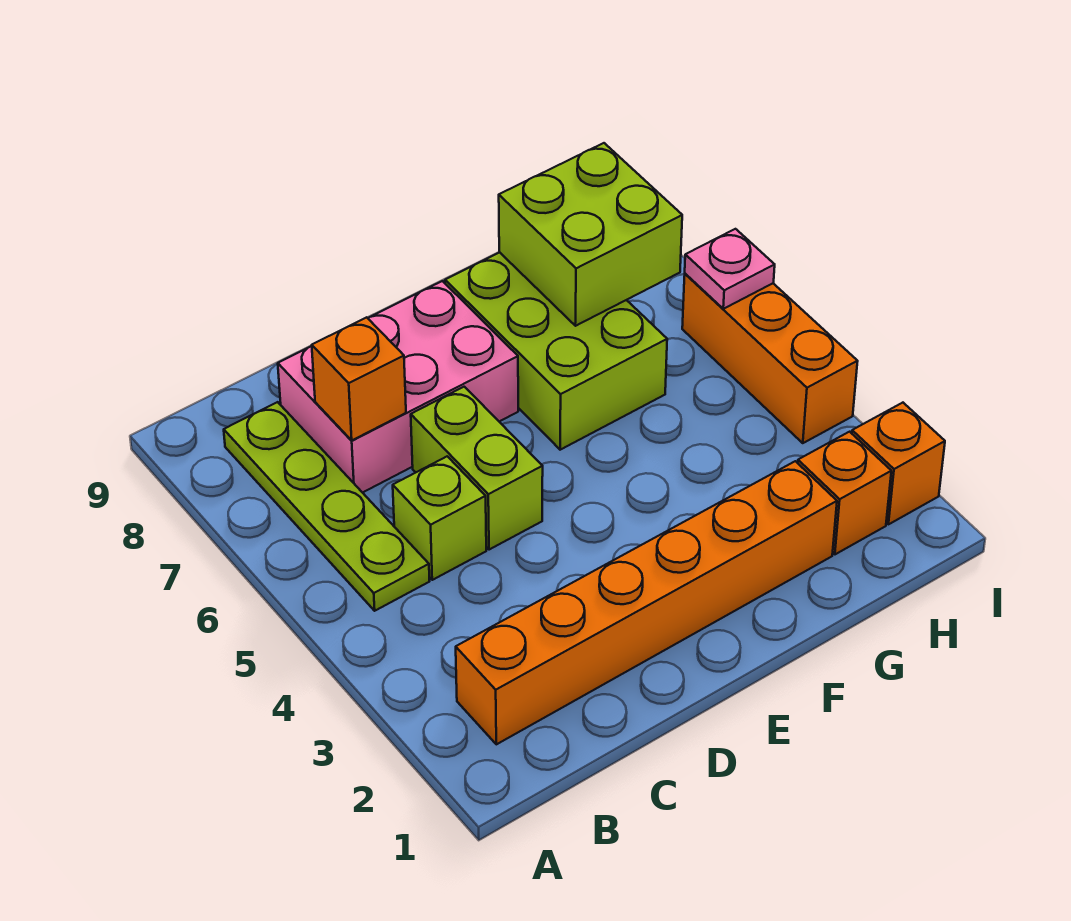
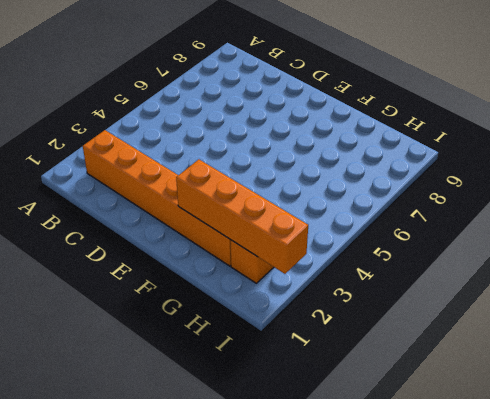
orange 1x4 brick [176,159,308,274] -> none
none -> lime 1x4 plate [224,402,430,611]
none -> lime 1x1 brick [393,456,486,580]
none -> pink 2x3 brick [278,281,518,493]

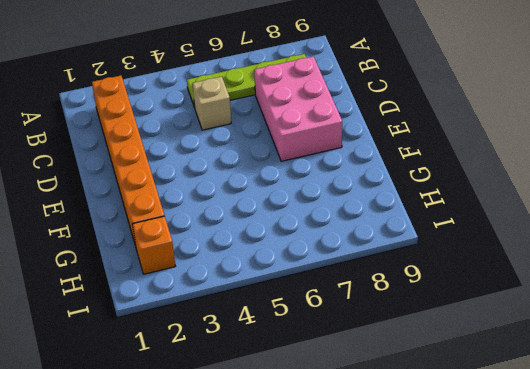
tan 1x1 brick [192,77,231,130] -> lime 1x1 brick [393,456,486,580]
none -> lime 1x2 brick [411,387,543,550]
none -> lime 2x3 brick [445,252,667,450]
none -> orange 1x1 brick [852,403,945,524]

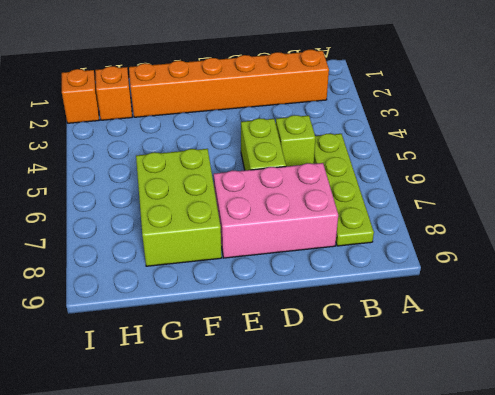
none -> orange 1x3 brick [682,274,858,443]
none -> orange 1x1 brick [312,317,406,441]
none -> lime 2x2 brick [499,143,682,326]

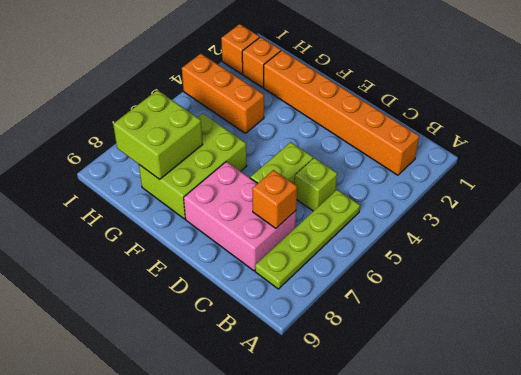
orange 1x3 brick [182,54,264,133] -> orange 1x3 brick turned to [682,274,858,443]
none -> pink 1x1 plate [685,229,775,309]

